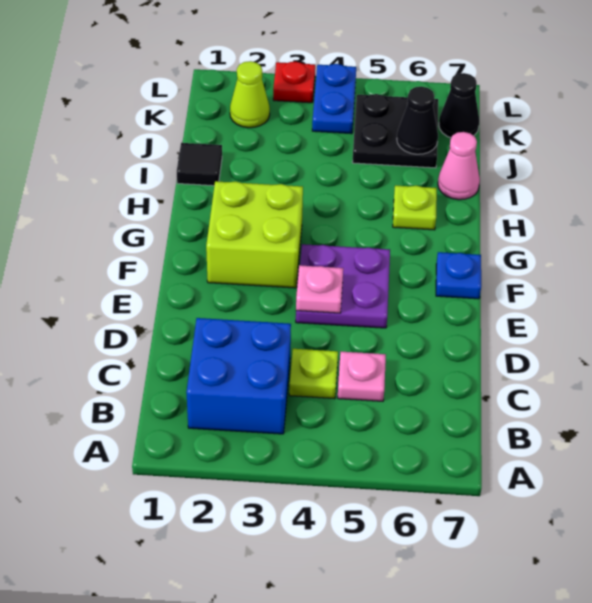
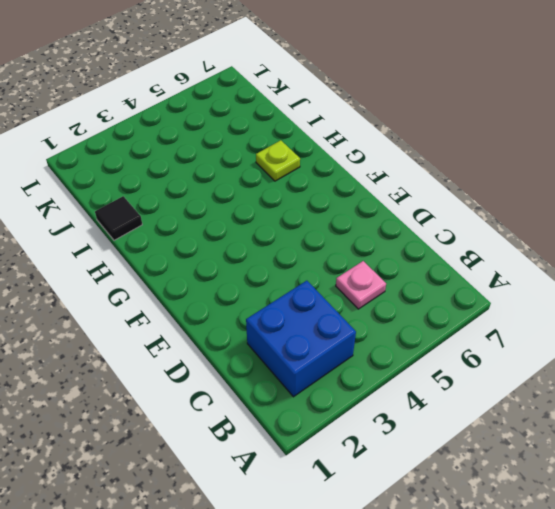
none -> lime 1x1 plate [289,349,338,399]
none -> purple 2x2 plate [296,244,390,328]
none -> lime 2x2 brick [206,181,303,288]

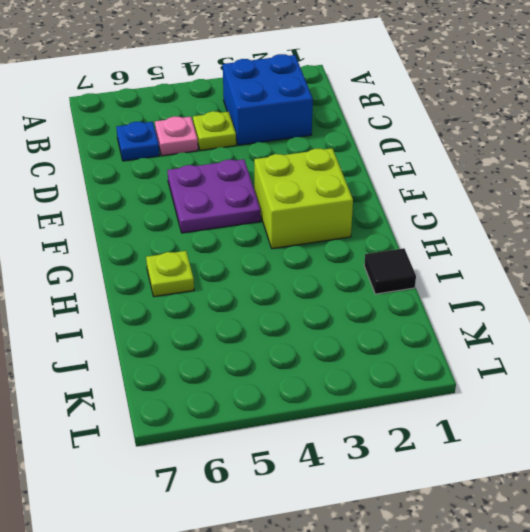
blue 1x1 plate [116,122,160,161] -> blue 1x1 plate moved to [436,252,481,299]
none -> pink 1x1 cone [438,132,480,200]
none -> black 2x2 plate [352,94,438,168]
none -> lime 1x1 cone [230,61,270,128]

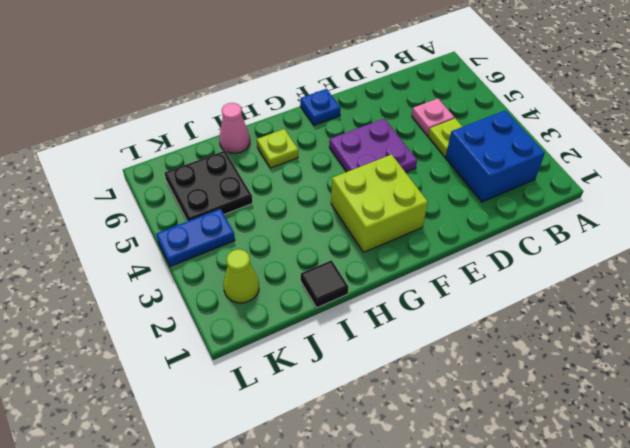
none -> black 1x1 cone [439,73,480,138]
none -> red 1x1 plate [273,62,315,103]
none -> pink 1x1 plate [296,265,343,313]

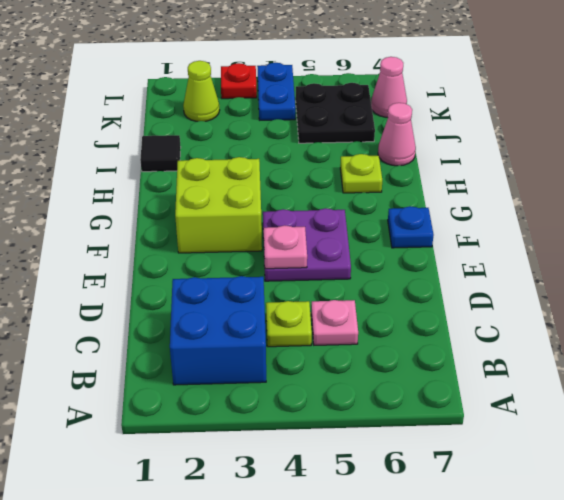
pink 1x1 cone [371,57,407,117] -> black 1x1 cone [439,73,480,138]
none -> black 1x1 cone [397,87,438,154]

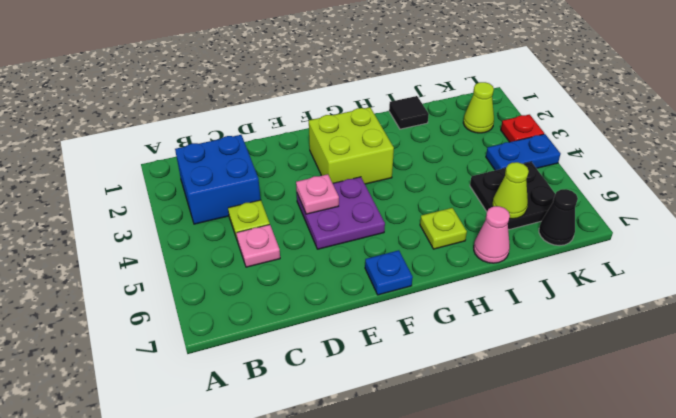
lime 1x1 cone [493,162,529,219] -> black 1x1 cone [397,87,438,154]

